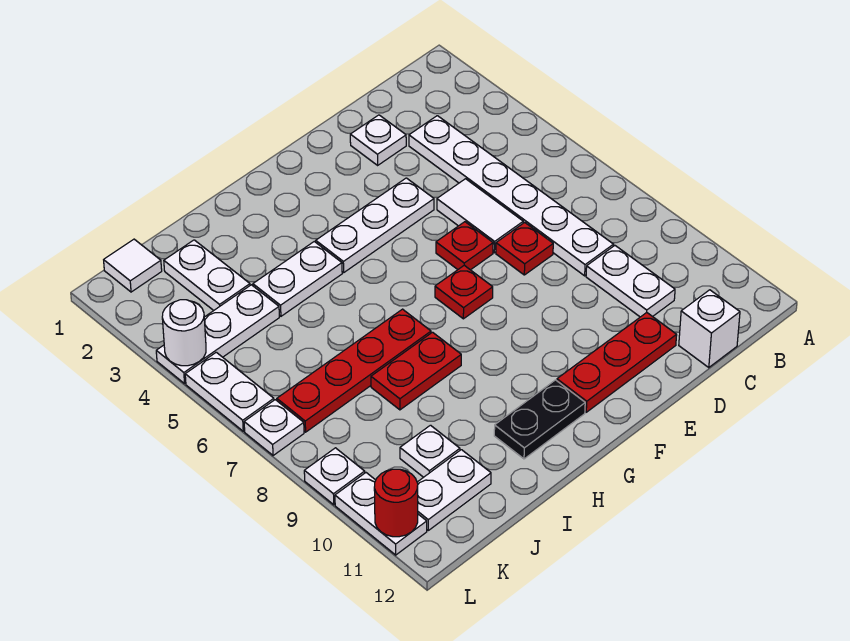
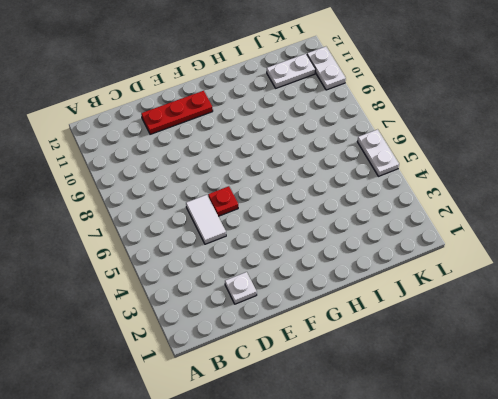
none -> white 1x6 plate [409,116,613,276]
none -> white 1x2 plate [586,246,675,317]
none -> white 1x1 brick [679,290,740,368]

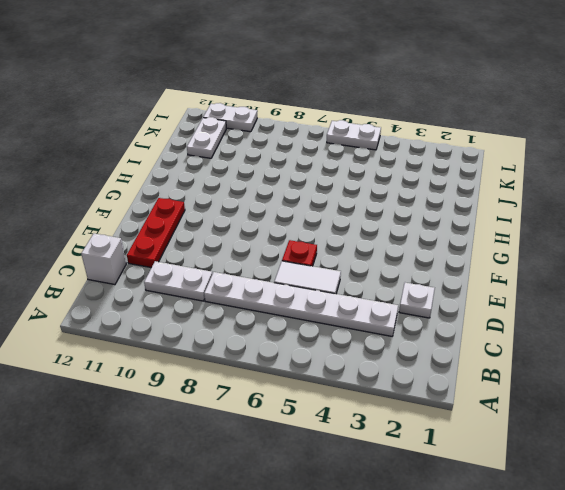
none -> red 1x1 plate [496,222,553,275]
none -> white 1x3 plate [316,178,434,272]
none -> red 1x1 plate [435,265,493,319]

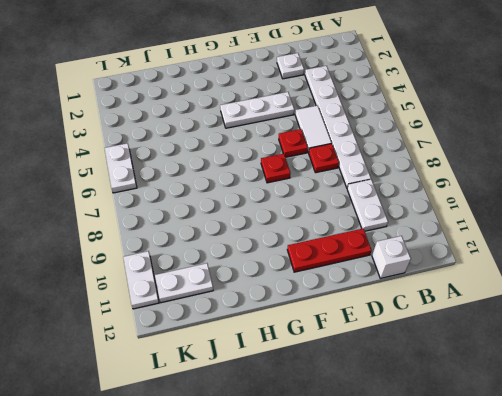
none -> black 1x2 plate [494,380,585,459]
none -> white 1x2 plate [253,242,342,316]
none -> red 1x4 plate [277,309,431,432]

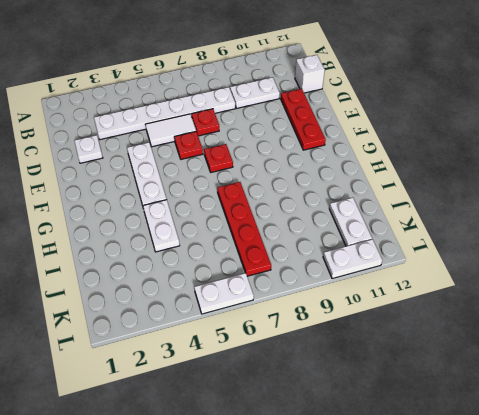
none -> black 1x2 plate [494,380,585,459]
none -> red 1x2 plate [371,332,461,410]
none -> white 1x2 plate [164,240,250,311]

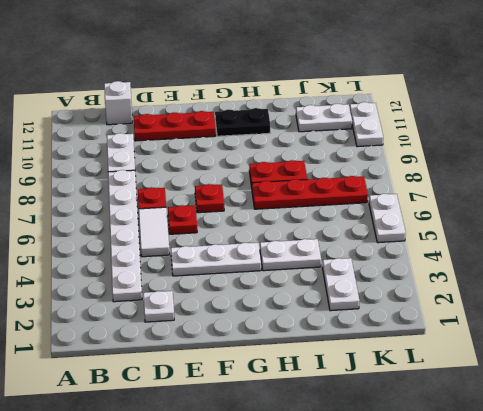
none -> white 1x3 plate [156,285,279,384]
none -> white 1x1 plate [400,425,460,477]
none -> white 1x1 tile [104,239,162,292]

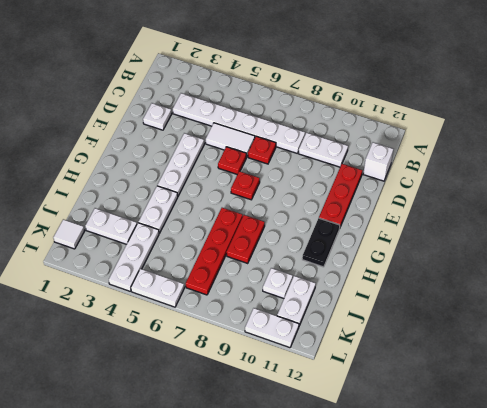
none -> white 1x1 plate [244,400,304,456]
none -> white 1x1 plate [304,448,365,505]
none -> white 1x1 round brick [162,300,206,366]

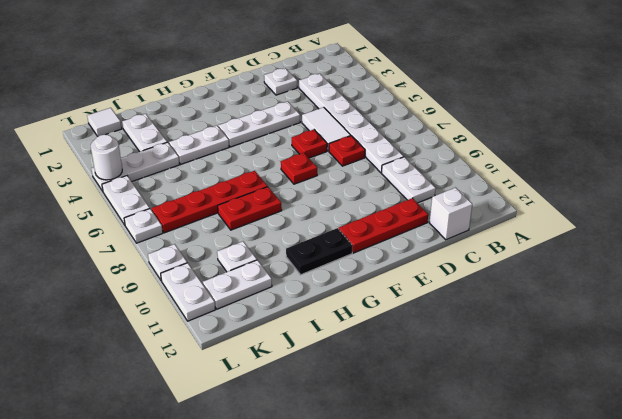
none -> red 1x1 round brick [374,469,418,537]

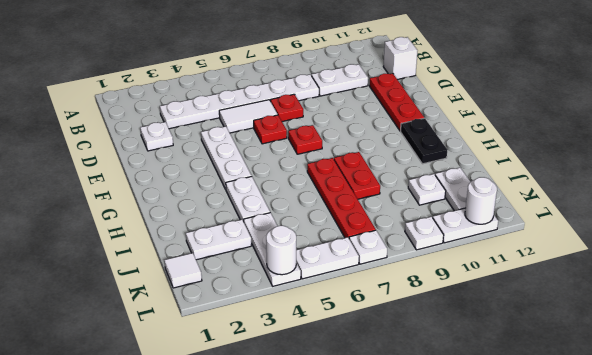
white 1x1 round brick [465,177,497,224] -> red 1x1 round brick [374,469,418,537]

